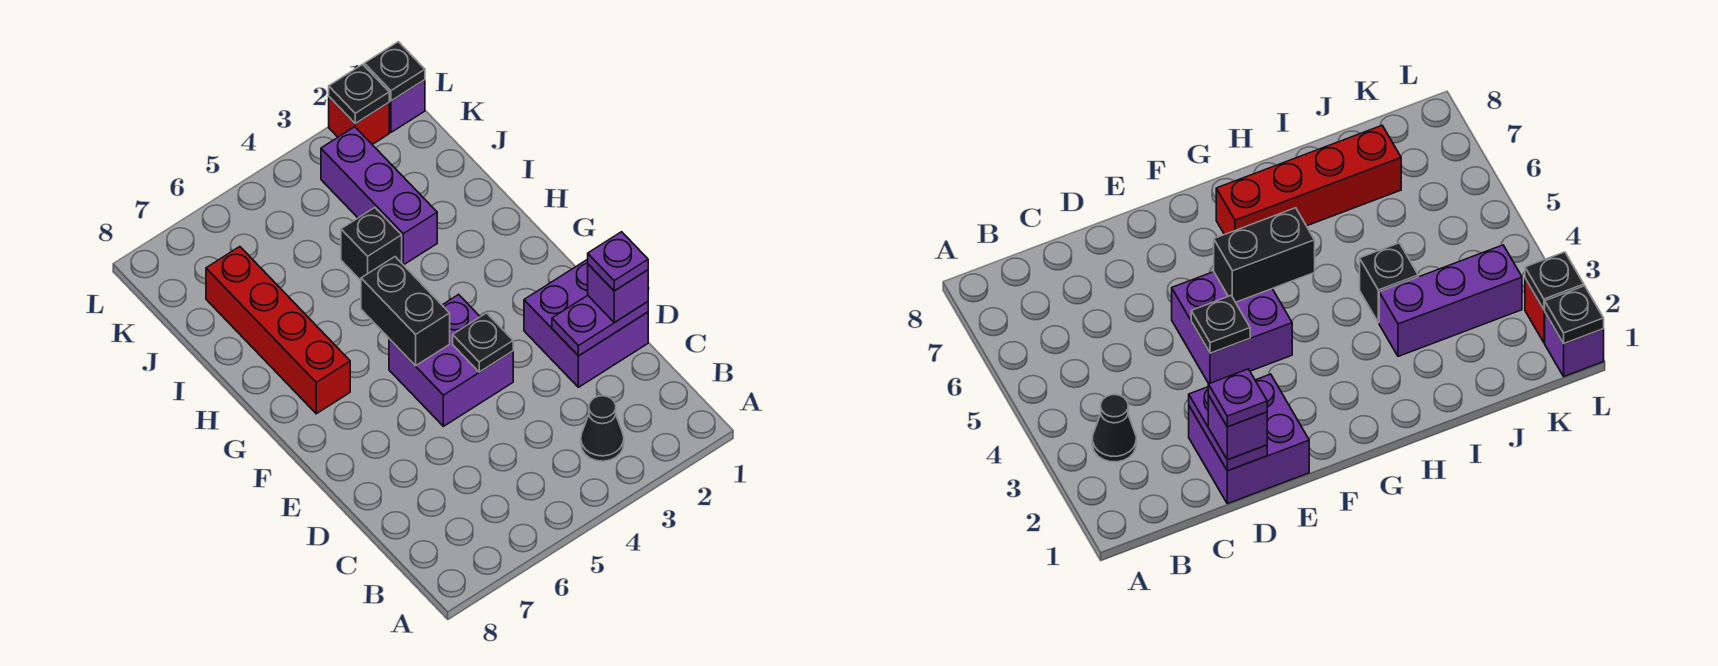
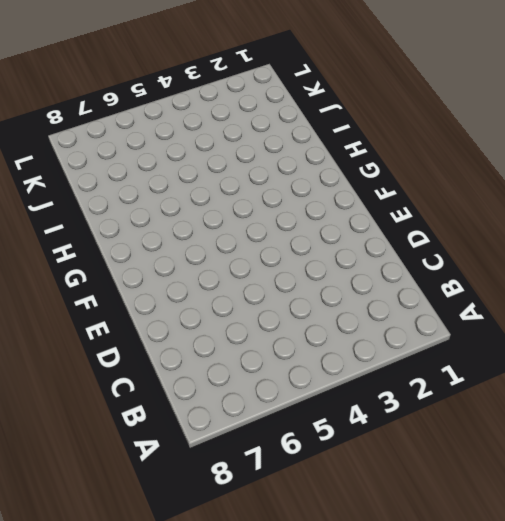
none -> black 1x1 cone [581,396,624,461]
none -> purple 2x2 brick [524,259,648,387]
none -> purple 2x2 brick [389,294,513,426]

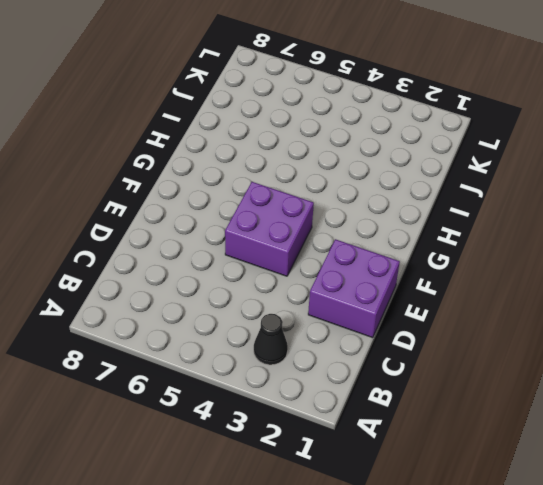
none -> red 1x4 brick [206,247,350,414]
none -> purple 1x3 brick [321,127,437,265]
none -> black 1x1 brick [341,208,402,280]

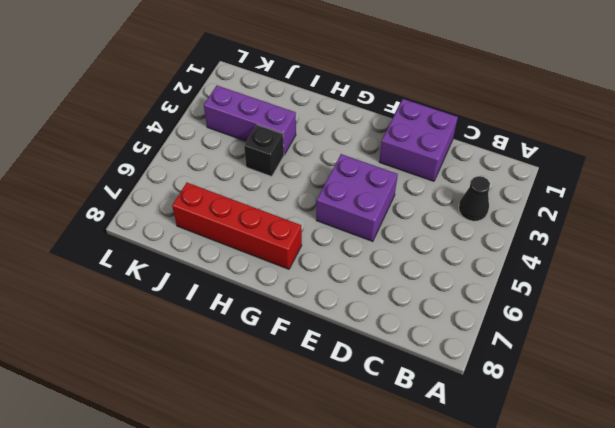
none -> purple 1x1 brick [389,80,425,132]
none -> red 1x1 brick [329,97,389,144]
none -> purple 1x2 plate [552,295,648,356]

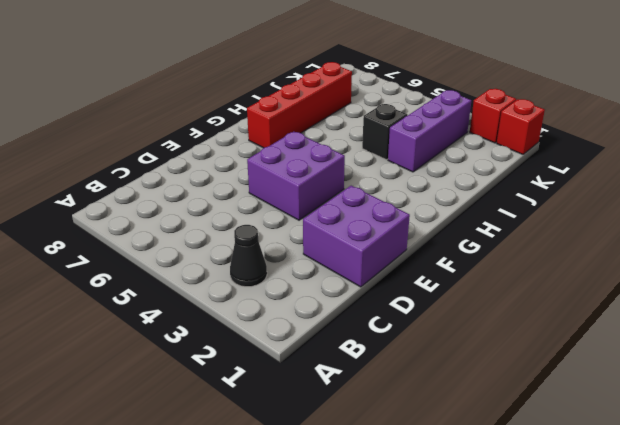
red 1x1 brick [497,99,545,154] -> purple 1x1 brick [389,80,425,132]
none -> purple 1x2 plate [552,295,648,356]
none -> black 1x1 plate [453,313,513,372]
none -> black 1x2 brick [361,257,450,366]

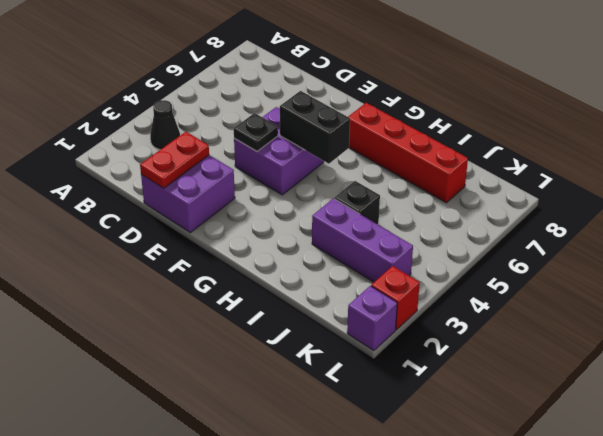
red 1x2 plate [140,132,209,188] -> purple 1x2 plate [552,295,648,356]
none -> black 1x1 plate [364,42,425,101]
none -> black 1x1 plate [329,64,389,124]
none -> purple 1x1 brick [588,264,648,323]

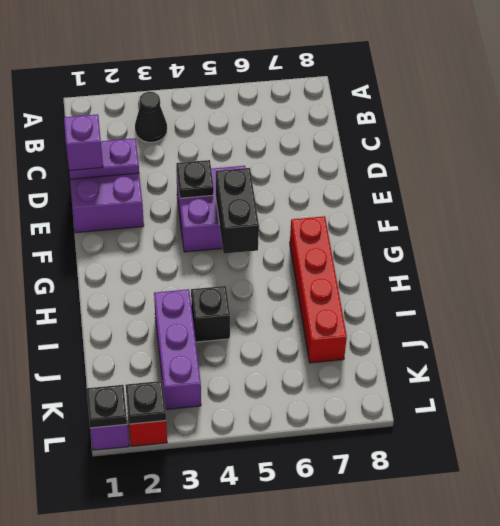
none -> purple 1x1 plate [588,232,648,291]

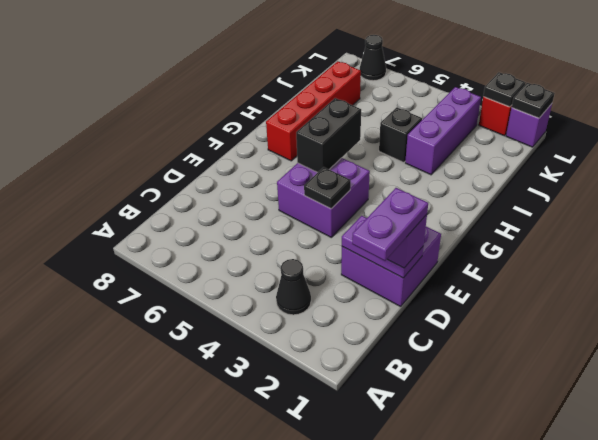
purple 1x2 plate [352,188,428,261] -> purple 1x1 plate [588,232,648,291]
black 1x1 cone [360,35,386,81] -> none

